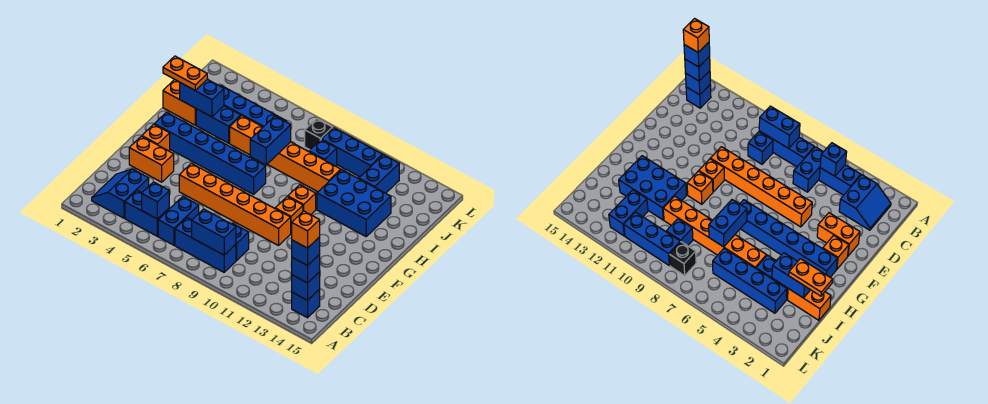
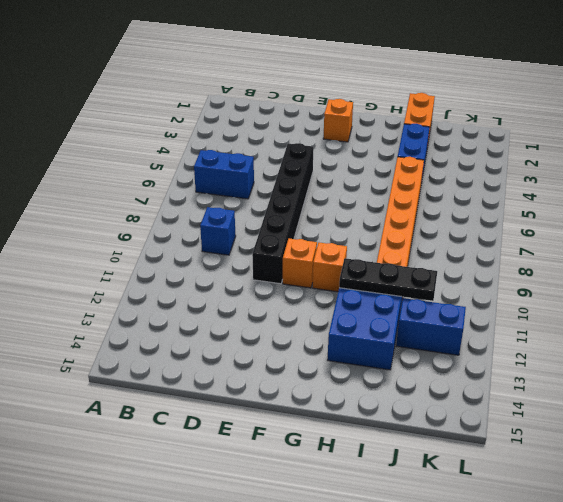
black 1x6 brick [252,143,313,284] -> orange 1x6 brick [179,163,291,246]
black 1x3 plate [339,258,437,301] -> none
none -> blue 2x2 slope [92,169,149,218]
none -> blue 1x2 brick [125,191,169,236]
none -> blue 1x3 brick [175,218,236,272]
none -> blue 1x1 brick [292,290,320,318]

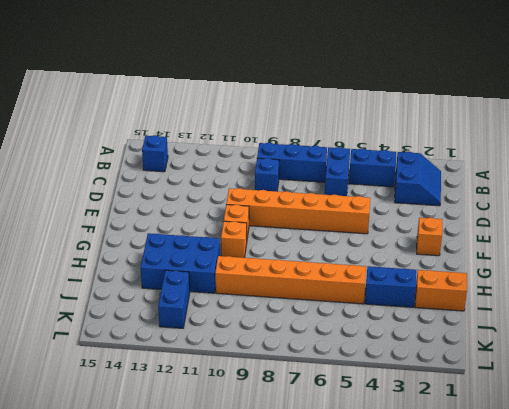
none -> orange 1x2 brick [129,136,174,182]
none -> blue 1x6 brick [154,112,266,194]
none -> blue 1x4 brick [220,85,287,127]
none -> blue 1x1 brick [309,140,337,166]

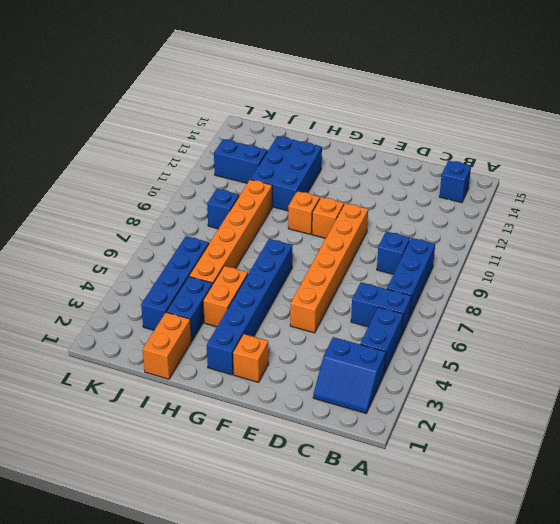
orange 1x2 brick [203,266,248,327] -> orange 1x2 brick moved to [129,136,174,182]
none -> black 1x1 brick [305,119,333,150]
none -> blue 1x3 brick [321,128,383,177]
none -> blue 1x1 brick [142,182,169,219]
none -> blue 1x2 brick [192,209,236,255]

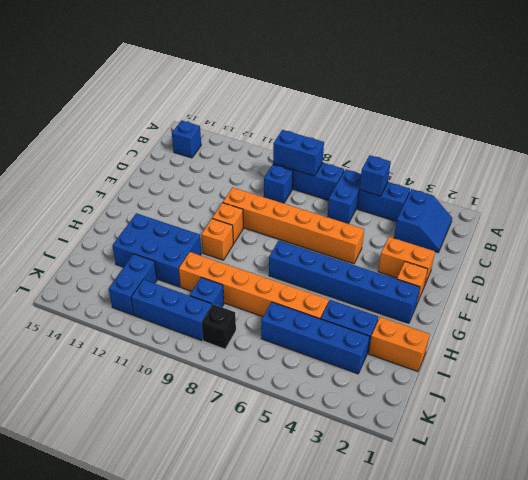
none -> blue 1x1 brick [292,272,320,300]
none -> blue 1x2 brick [250,116,291,165]
none -> blue 1x2 brick [180,79,224,117]
none -> blue 1x1 brick [292,254,320,283]

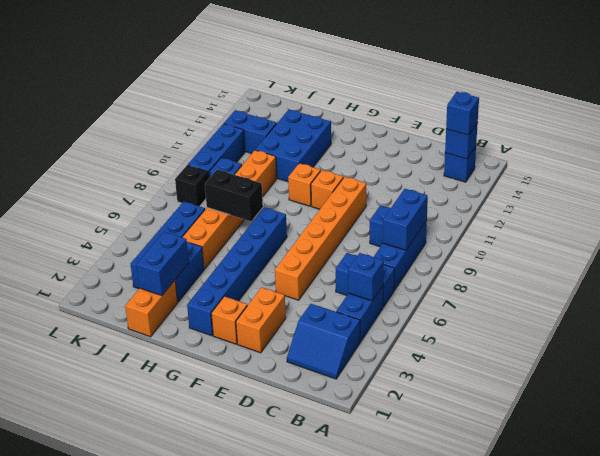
black 1x2 brick [205,170,263,221] -> blue 1x2 brick [250,116,291,165]
none -> orange 1x2 plate [163,56,207,90]
none -> blue 1x1 brick [292,237,320,266]
none -> orange 1x1 brick [292,211,320,248]

